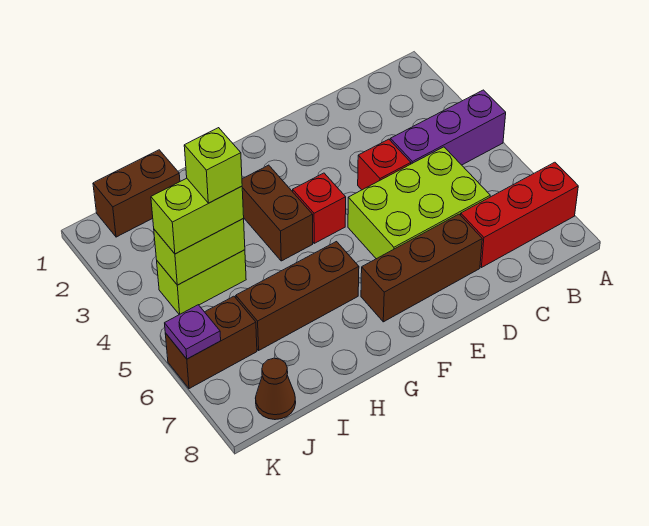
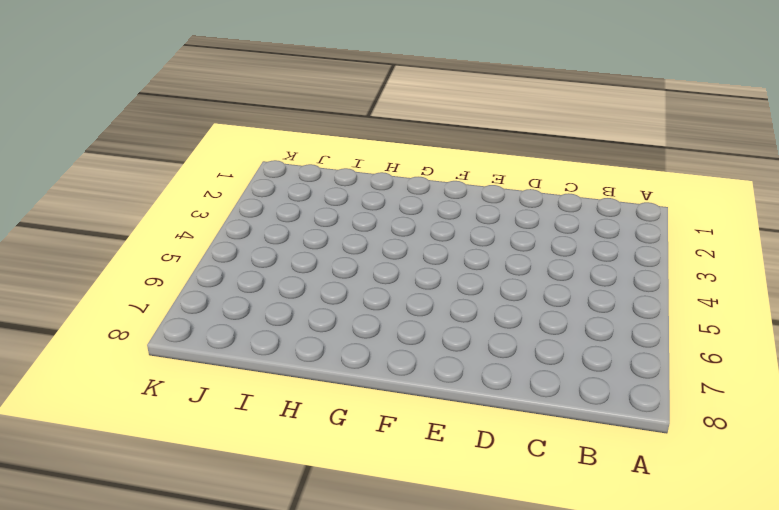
none -> purple 1x3 brick [390,90,506,165]
none -> red 1x3 brick [461,162,578,268]
none -> lime 2x3 brick [348,147,490,259]

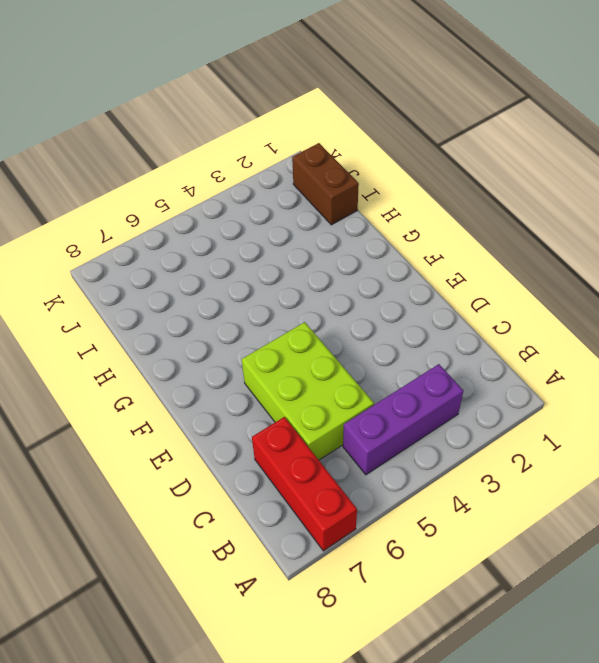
purple 1x3 brick [343,364,464,475] -> purple 1x3 brick turned to [390,90,506,165]
none -> red 1x1 brick [358,139,411,190]
none -> brown 1x3 brick [361,214,482,322]
none -> red 1x1 brick [293,173,346,243]

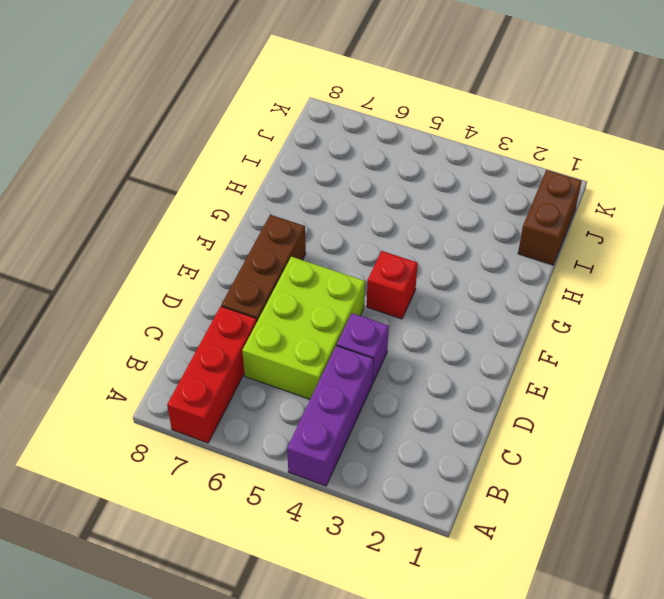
purple 1x1 brick [337,313,389,382] -> red 1x1 brick [358,139,411,190]
none -> brown 1x2 brick [242,165,313,261]
none -> brown 1x3 brick [236,242,359,350]
none -> lime 1x2 brick [157,250,246,315]

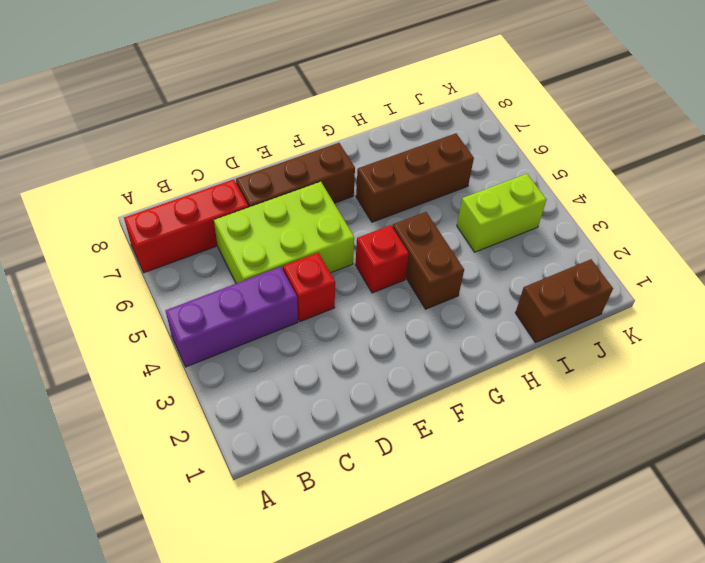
none -> brown 1x2 brick [165,296,257,389]
none -> brown 1x1 cone [256,358,296,420]
none -> lime 1x2 brick [154,219,245,285]

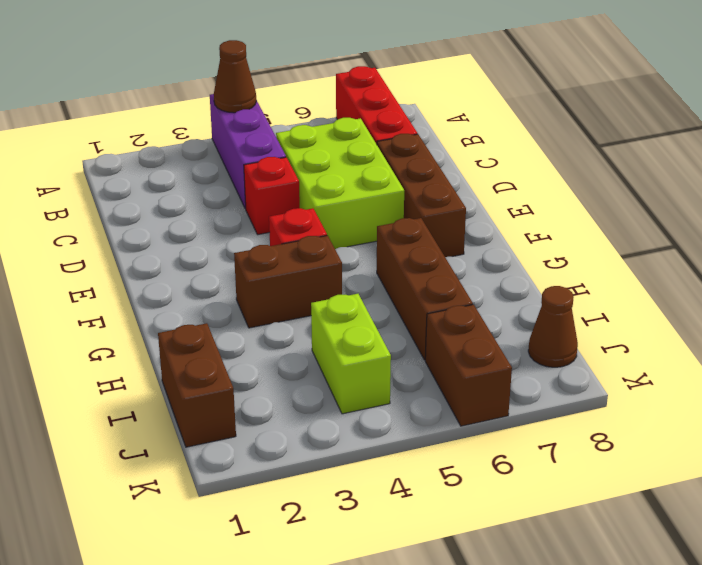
brown 1x1 cone [214,40,256,113] -> none
none -> lime 1x2 brick [154,219,245,285]
none -> purple 1x1 plate [165,305,221,359]
none -> lime 1x2 brick [151,178,244,254]

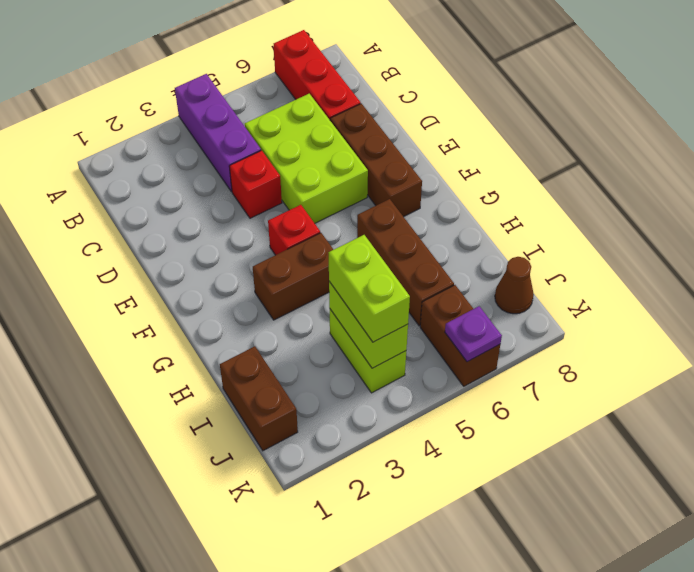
none -> lime 1x1 brick [184,128,242,203]

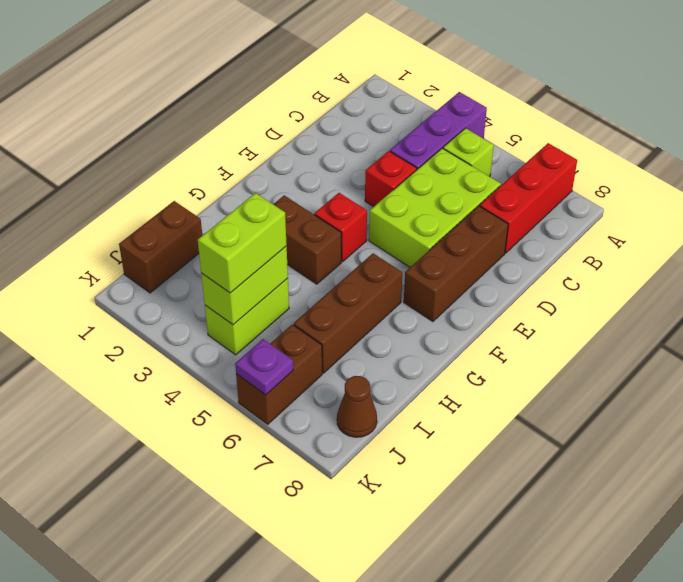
lime 1x1 brick [443,128,494,177] -> lime 1x1 brick moved to [184,128,242,203]

